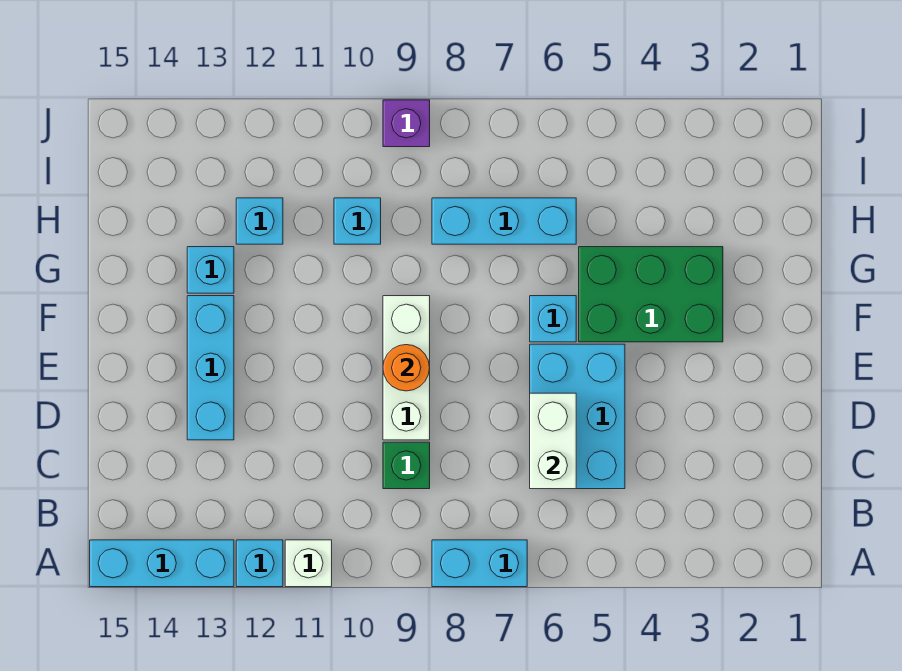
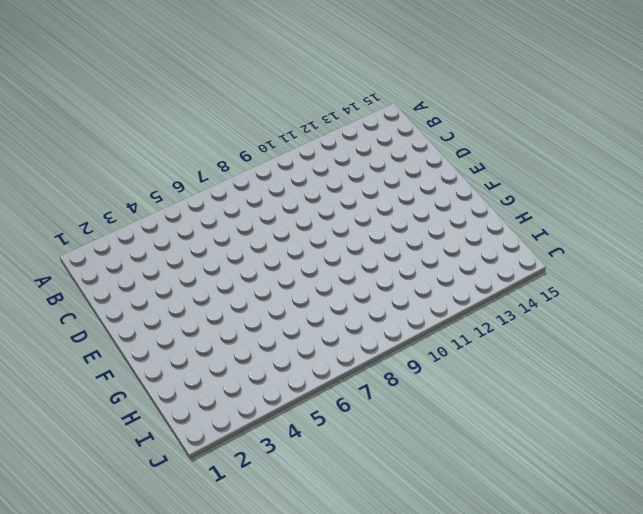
none -> cyan 1x2 brick [432,540,527,587]
none -> white 1x1 brick [285,540,332,587]
none -> cyan 1x1 brick [236,540,283,587]

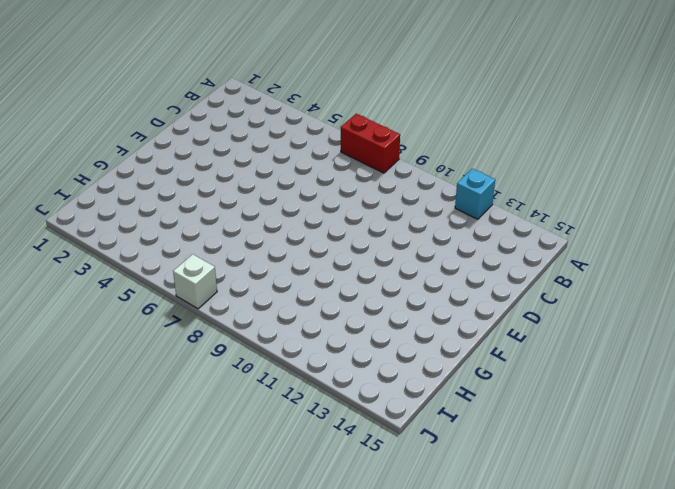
red 1x2 brick [341,114,400,173] -> cyan 1x2 brick [432,540,527,587]
white 1x1 brick [173,254,217,309] -> white 1x1 brick moved to [285,540,332,587]
none -> cyan 1x3 brick [90,540,234,587]
none -> cyan 2x3 brick [530,344,625,489]
none -> green 1x1 brick [383,442,430,489]

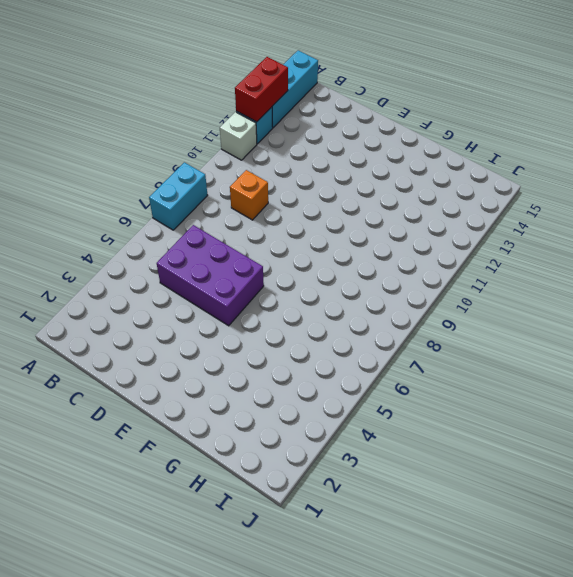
red 1x2 brick [235,57,288,122] -> none
purple 2x3 brick [157,225,264,326] -> cyan 2x3 brick [530,344,625,489]
orange 1x1 brick [230,170,268,220] -> green 1x1 brick [383,442,430,489]
none -> white 1x3 brick [383,296,430,440]
none -> cyan 1x3 brick [187,296,234,440]
none -> green 2x3 brick [579,247,723,342]

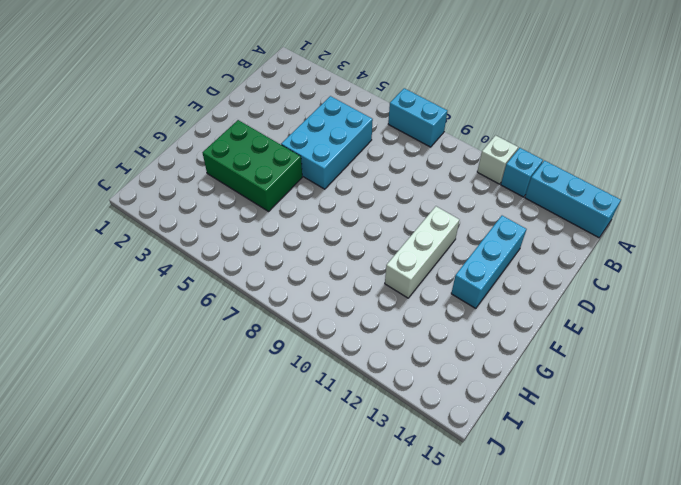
white 1x3 brick [385,206,459,298] -> white 1x3 brick moved to [383,296,430,440]
none -> green 1x1 brick [383,442,430,489]
none -> cyan 1x1 brick [530,296,576,342]
none -> cyan 1x1 brick [187,247,234,293]

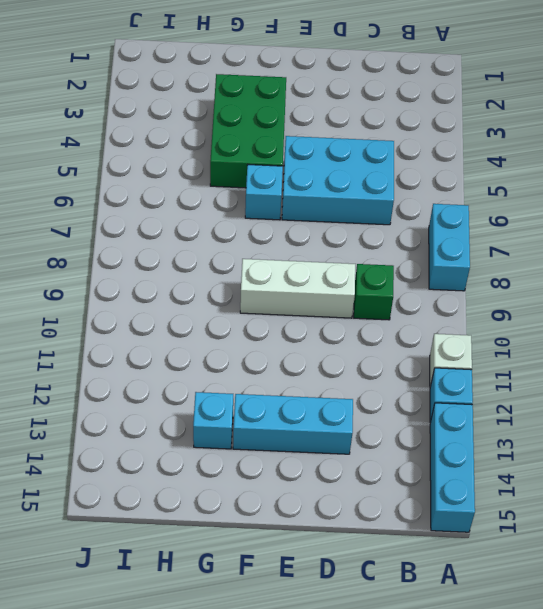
none -> cyan 1x3 brick [432,198,576,244]
none -> cyan 1x1 brick [334,198,381,244]
none -> cyan 1x1 brick [236,198,283,244]

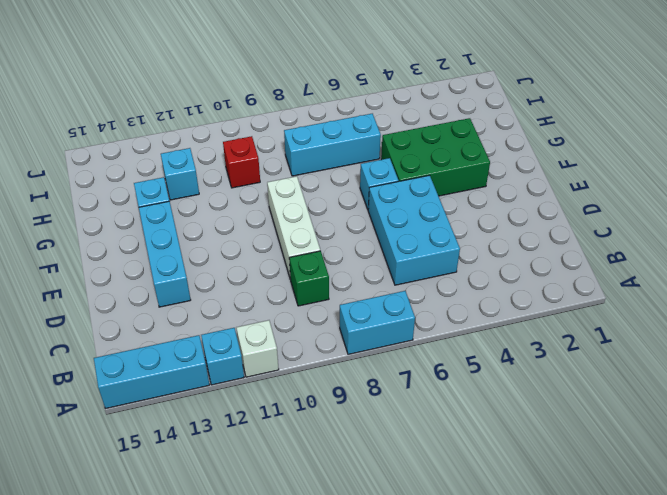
red 1x1 brick [223,136,260,188] -> cyan 1x1 brick [334,198,381,244]
none -> purple 1x1 brick [383,100,430,147]
none -> white 1x2 brick [530,393,576,489]
none -> orange 1x1 round brick [383,345,430,391]

